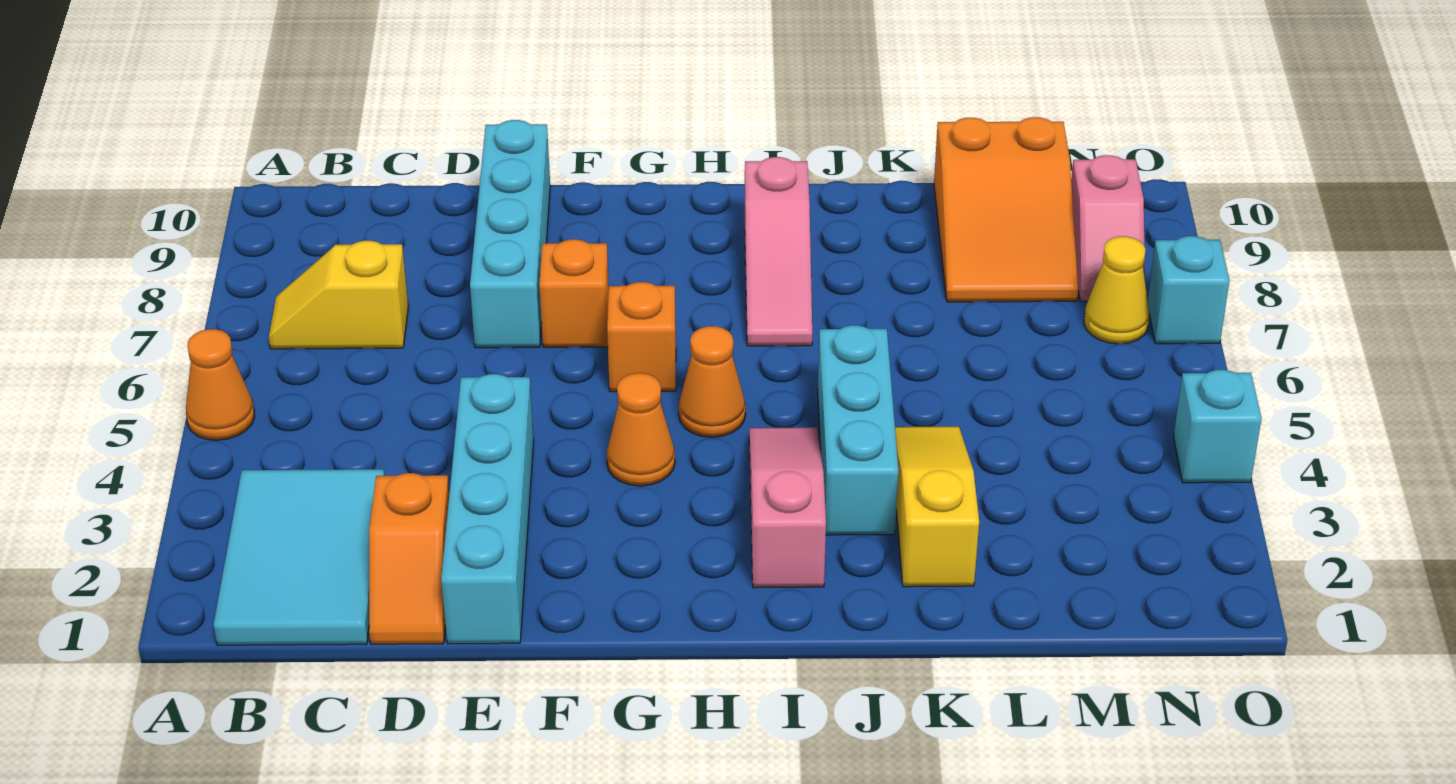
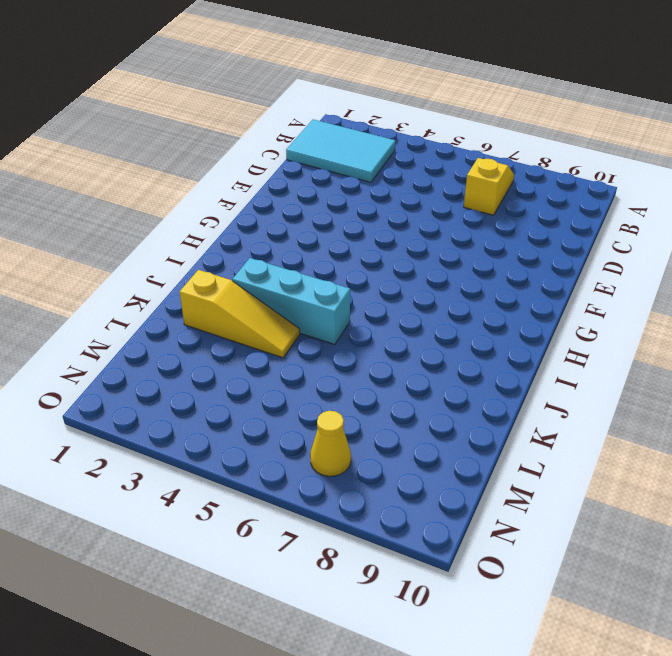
none -> orange 1x1 cone [186,329,255,440]
none -> orange 1x2 slope [369,473,449,644]
none -> cyan 1x4 brick [441,374,534,644]

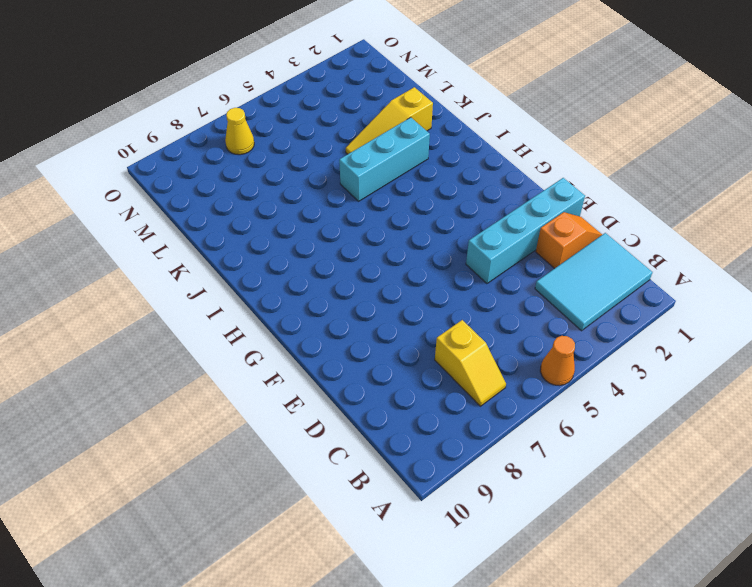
none -> cyan 1x4 brick [470,120,550,348]
none -> orange 1x1 brick [539,239,609,347]
none -> orange 1x1 cone [607,373,675,486]

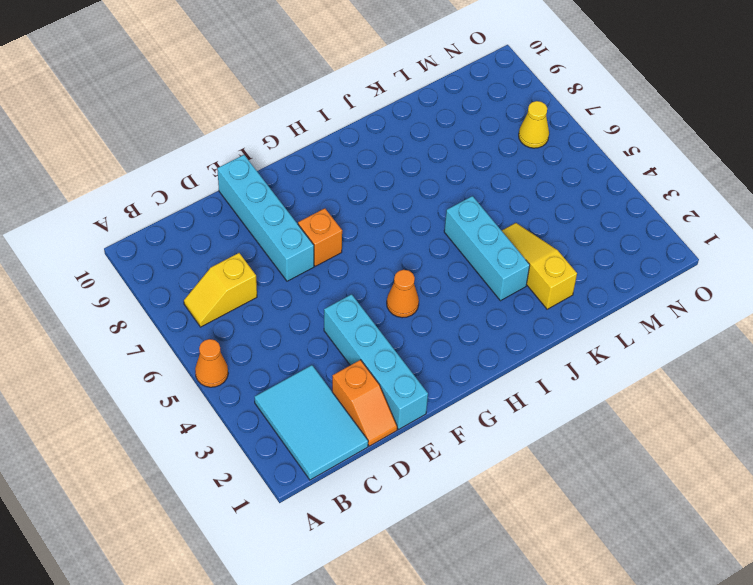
none -> orange 1x1 brick [607,282,676,392]
none -> orange 1x1 cone [679,326,746,437]
none -> pink 1x3 slope [749,427,826,588]

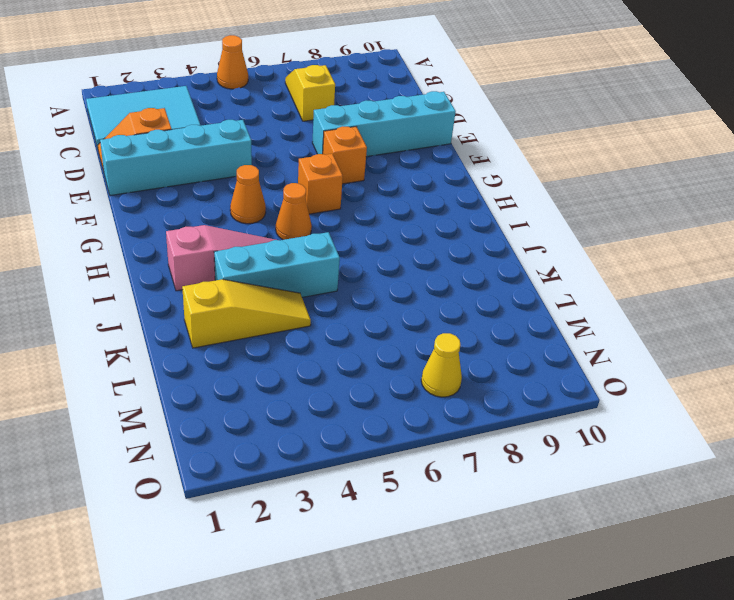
none -> pink 1x3 slope [745,157,812,346]
none -> orange 2x3 slope [934,117,1078,302]
none -> pink 1x2 slope [1071,155,1145,301]

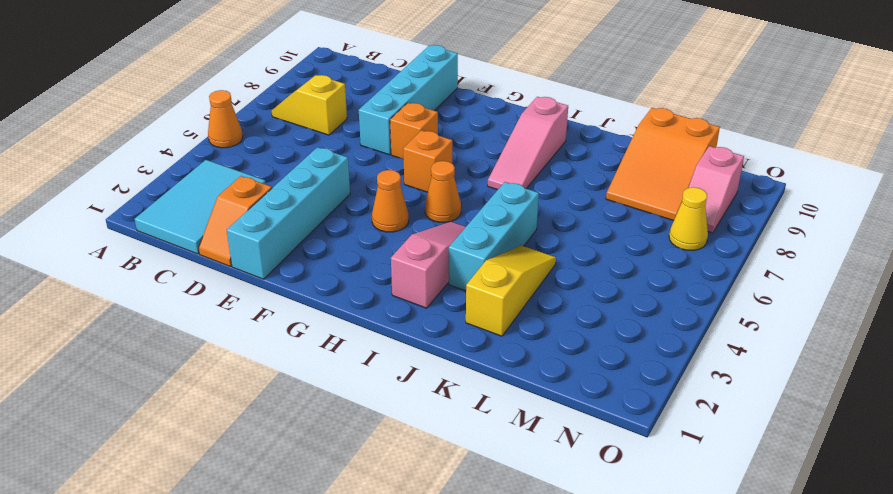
none -> cyan 1x1 brick [1174,370,1262,483]
none -> cyan 1x1 brick [1148,236,1229,344]

